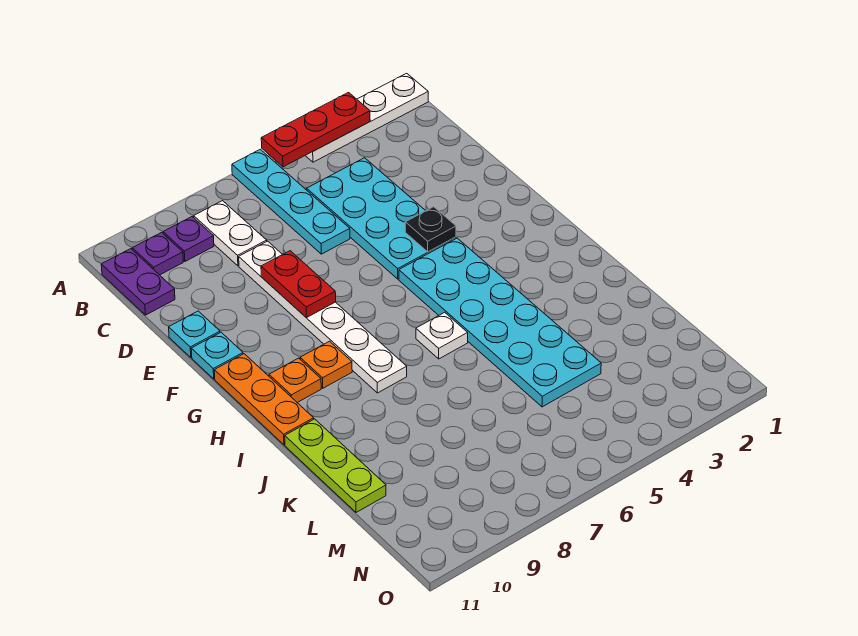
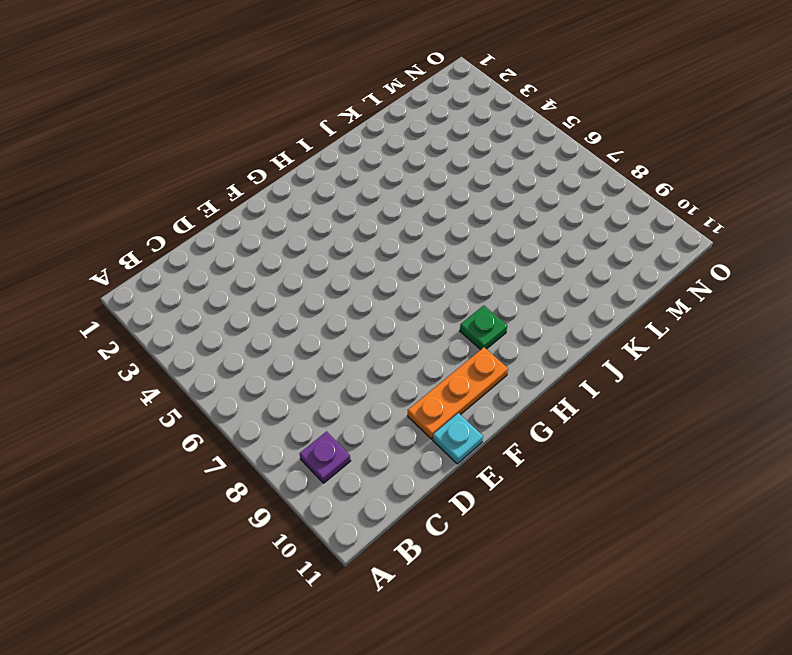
orange 1x3 plate [408,347,508,439] -> orange 1x3 plate moved to [214,354,314,445]
green 1x1 plate [460,306,507,350] -> orange 1x1 plate [300,341,352,388]
none -> white 1x4 plate [305,73,428,162]
none -> cyan 1x4 plate [232,149,350,254]
none -> white 1x2 plate [194,201,267,266]

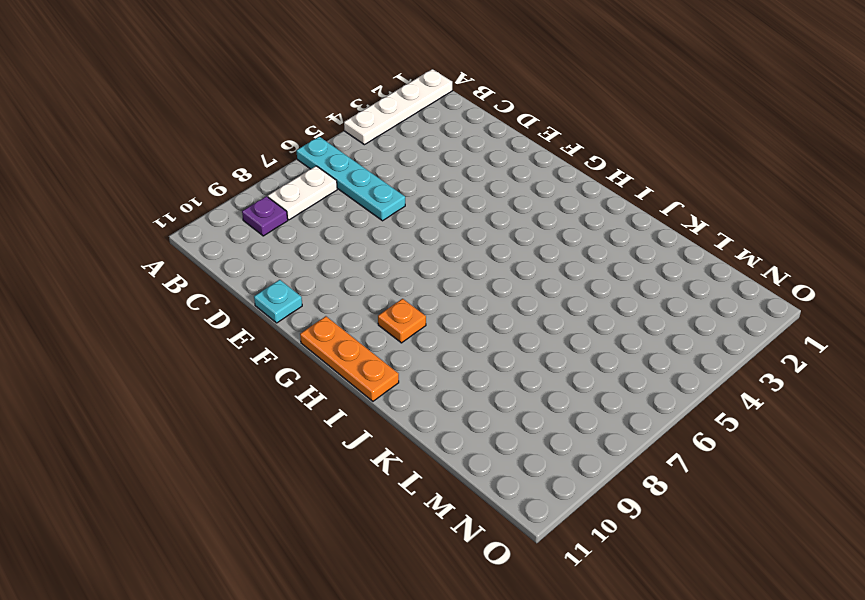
white 1x2 plate [268,166,337,220] -> white 1x2 plate turned to [194,201,267,266]
none -> purple 1x1 plate [132,233,183,275]
none -> purple 1x2 plate [101,249,175,315]
none -> cyan 2x4 plate [307,158,456,279]

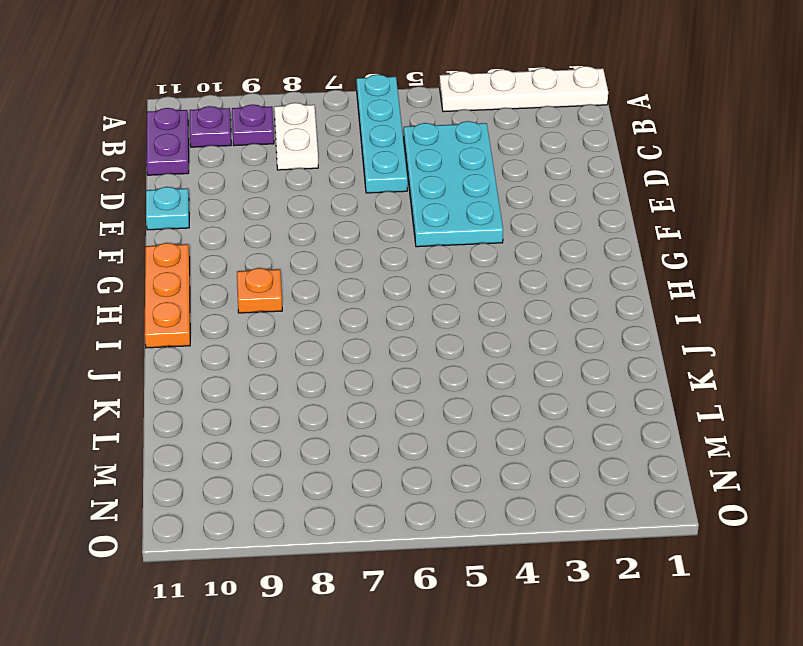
none -> white 1x6 plate [239,241,407,393]
none -> cyan 1x1 plate [191,332,243,379]
none -> cyan 2x6 plate [399,238,601,407]

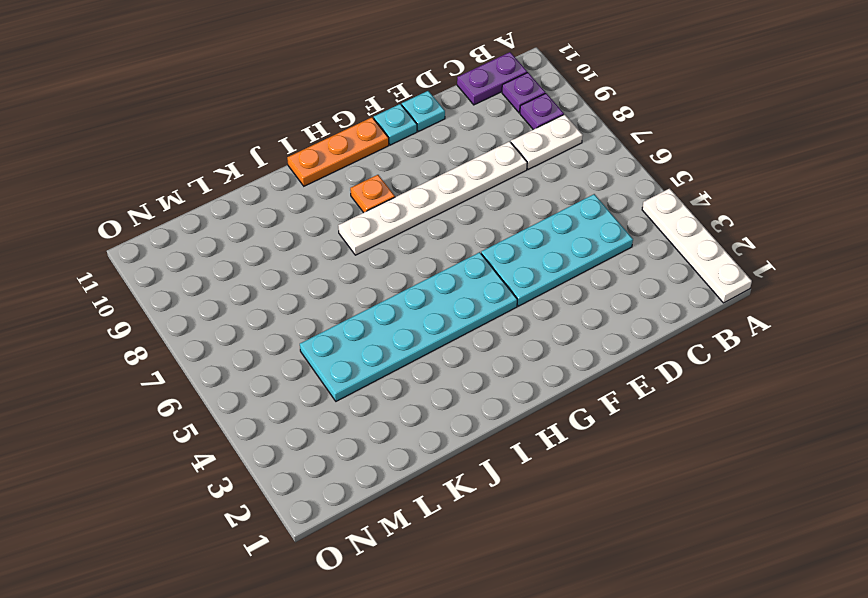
none -> cyan 1x4 plate [232,149,350,254]
none -> orange 1x1 plate [269,358,321,402]
none -> white 1x1 plate [416,312,468,359]

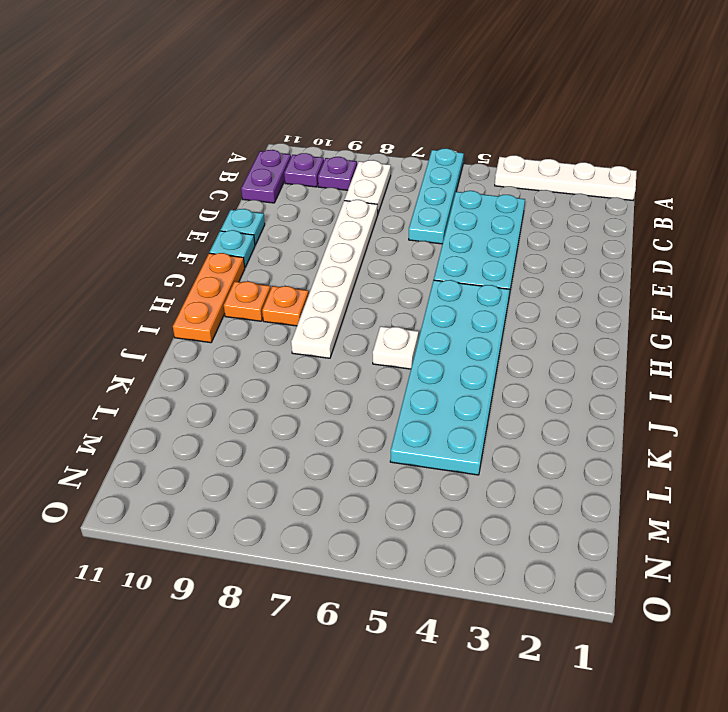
none -> lime 1x3 plate [285,419,386,512]
none -> red 1x3 plate [261,93,370,167]
none -> red 1x2 plate [261,251,336,318]

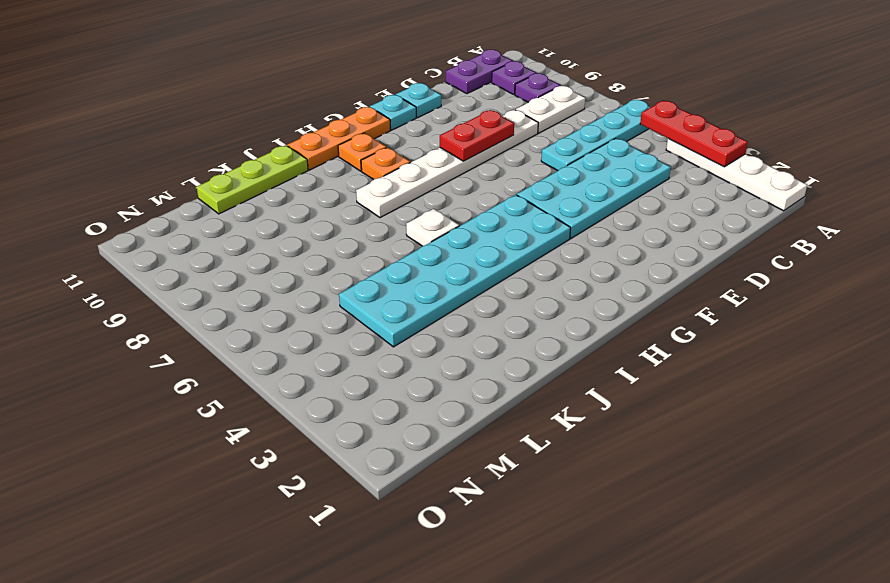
none -> black 1x1 plate [405,207,456,252]

